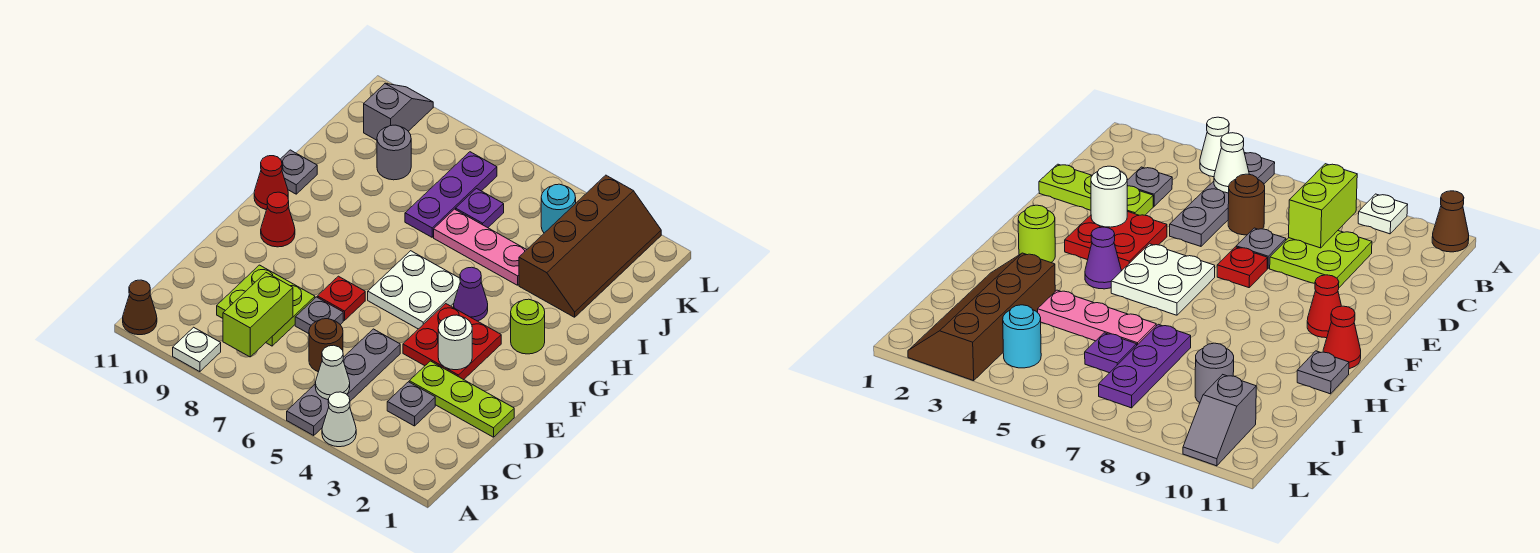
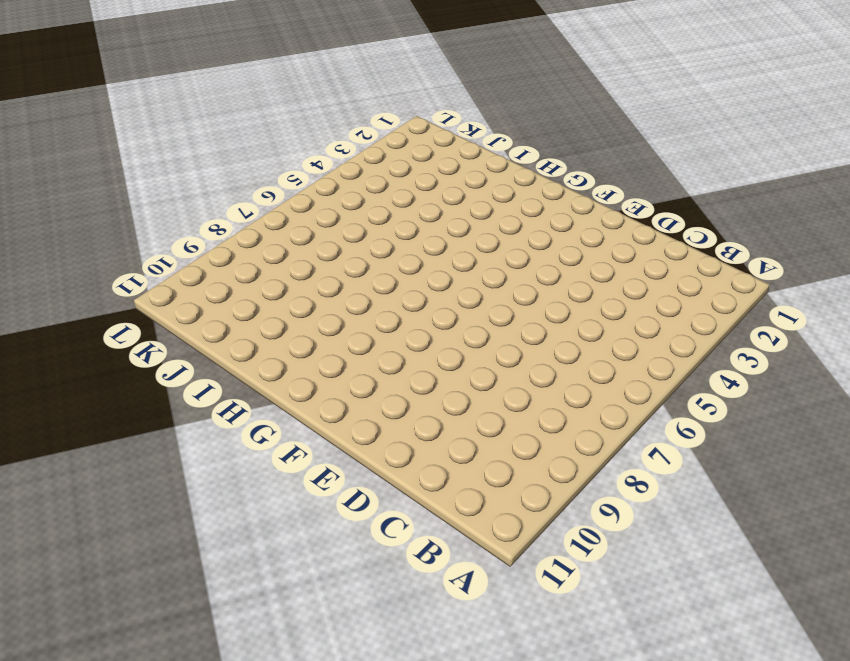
none -> white 1x1 cone [322,392,356,447]
none -> grey 1x4 plate [287,329,400,435]
none -> white 1x1 plate [173,327,221,372]

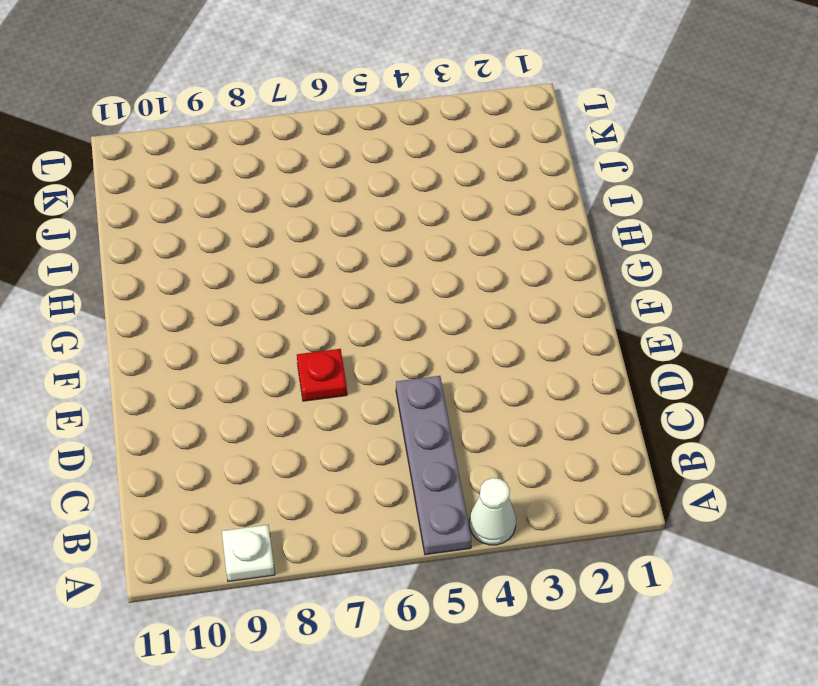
none -> brown 1x1 cone [123,280,157,335]
none -> grey 1x1 plate [387,382,435,426]
none -> brown 1x1 round brick [309,319,343,372]

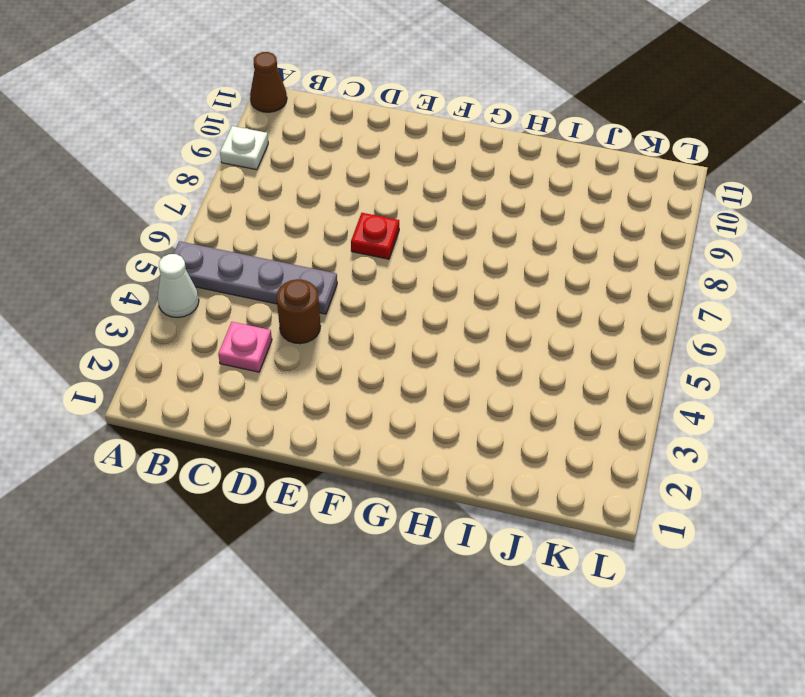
pink 1x1 plate [218,322,272,372] -> grey 1x1 plate [387,382,435,426]
brown 1x1 round brick [276,279,321,344] -> brown 1x1 round brick moved to [309,319,343,372]
none -> lime 2x2 plate [217,265,315,346]
none -> lime 1x3 plate [409,361,514,437]
none -> grey 1x1 plate [295,297,343,334]

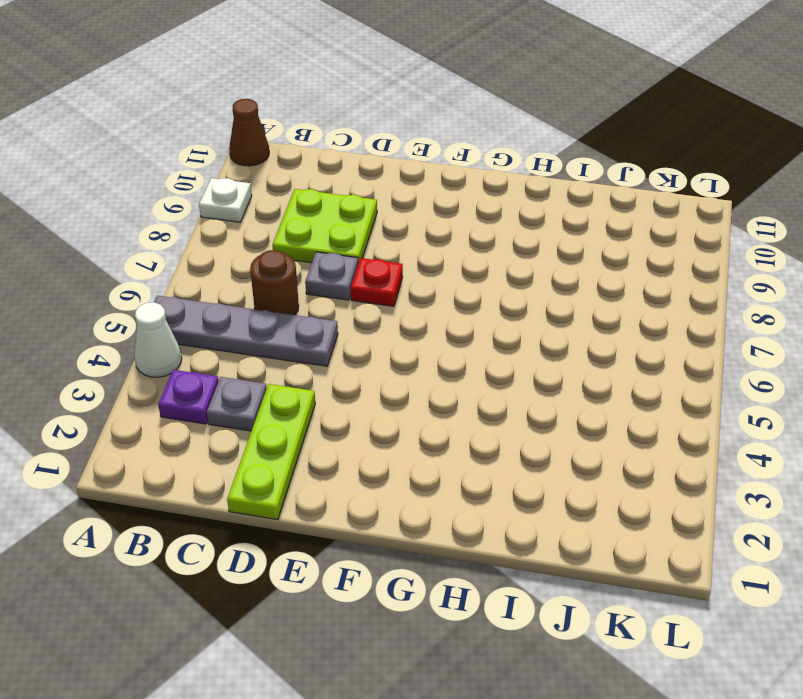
purple 1x1 plate [158,370,219,424] -> purple 1x1 plate moved to [456,189,504,228]
none -> red 2x2 plate [403,304,501,380]
none -> white 2x2 plate [368,251,460,329]
none -> red 1x1 cone [261,192,295,247]

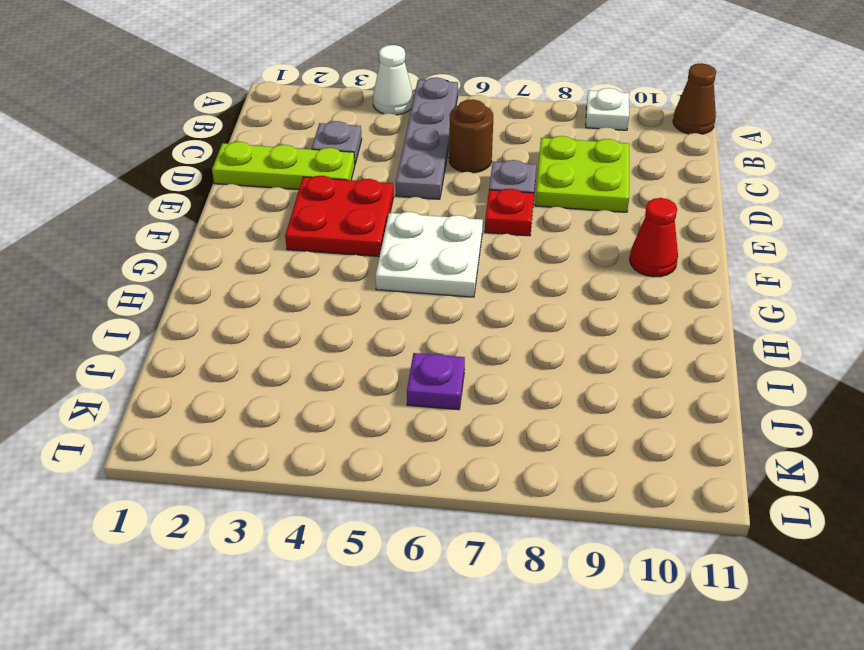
none -> lime 1x1 round brick [511,299,545,354]
none -> purple 1x1 cone [454,267,488,321]
none -> red 1x1 cone [254,156,288,210]

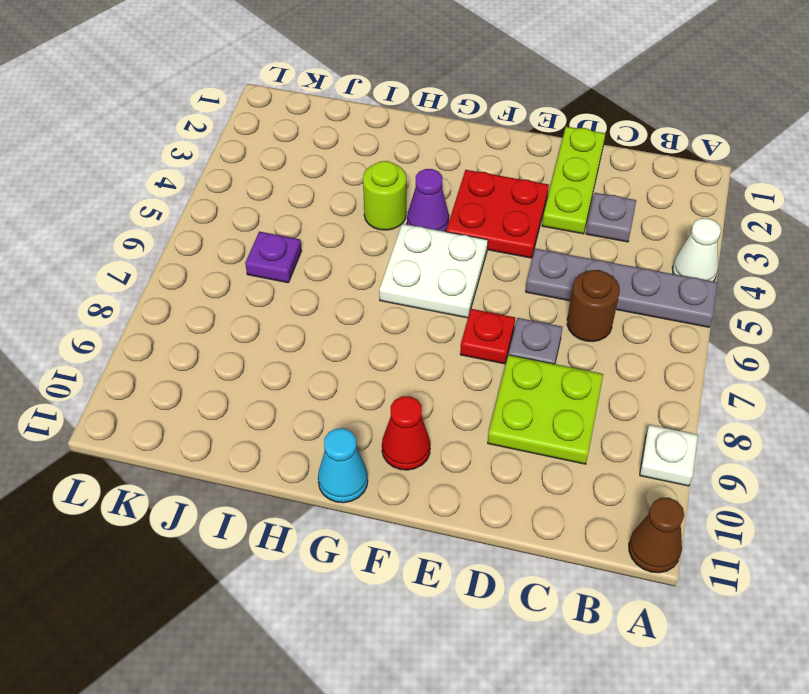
cyan 1x1 cone [318,428,368,503] -> red 1x1 cone [254,156,288,210]
lime 1x1 round brick [363,161,406,230] -> lime 1x1 round brick moved to [511,299,545,354]
none -> grey 1x1 plate [280,150,317,194]
none -> brown 2x4 slope [519,175,661,317]
none -> pink 1x3 plate [434,209,526,285]

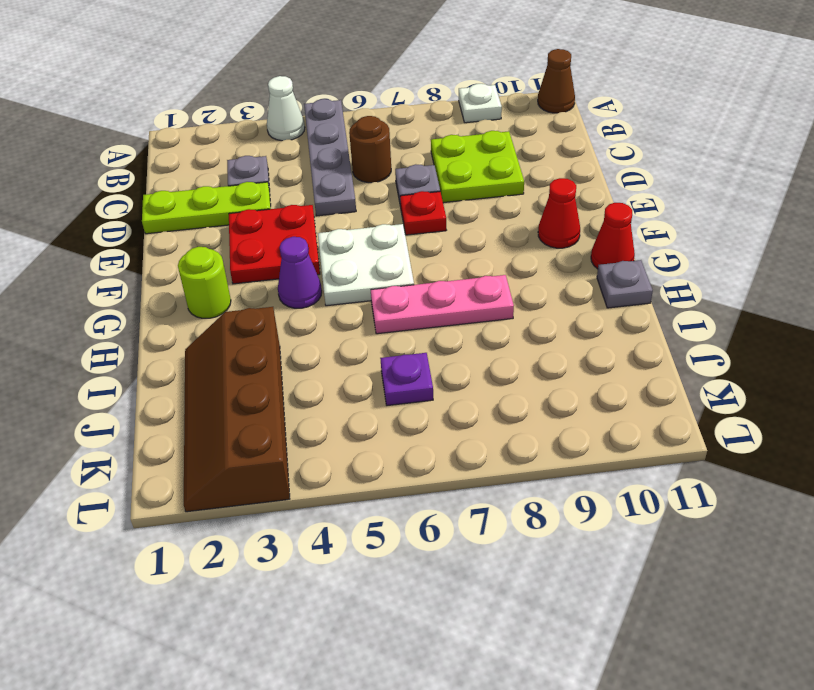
pink 1x3 plate [371,275,514,334] -> pink 1x3 plate moved to [434,209,526,285]
none -> purple 1x3 plate [405,152,497,237]
none -> grey 1x1 round brick [377,125,411,180]
none -> cyan 1x1 round brick [541,184,576,233]

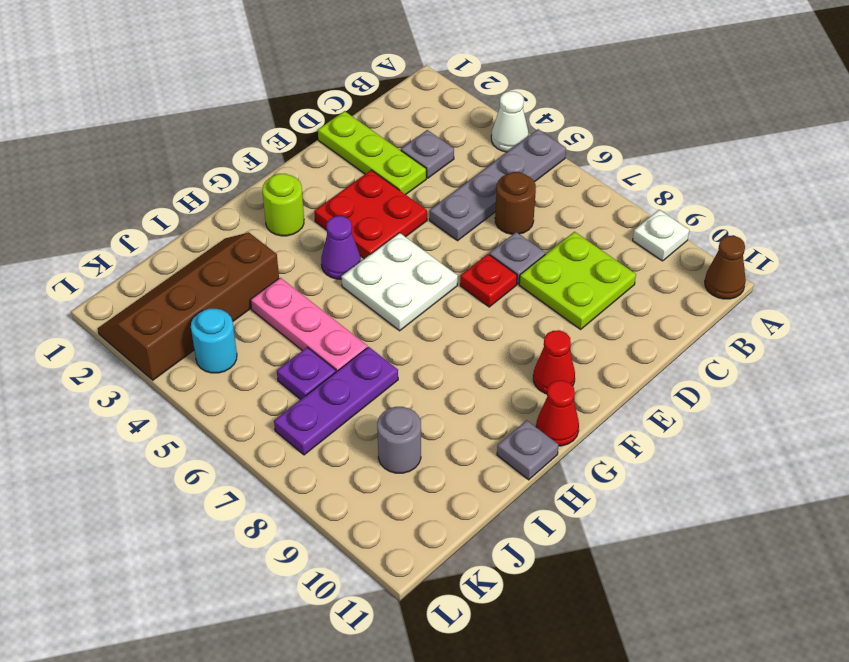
none -> grey 1x2 slope [364,84,433,140]
none -> white 1x1 cone [315,345,350,400]
none -> lime 1x2 brick [223,273,293,357]

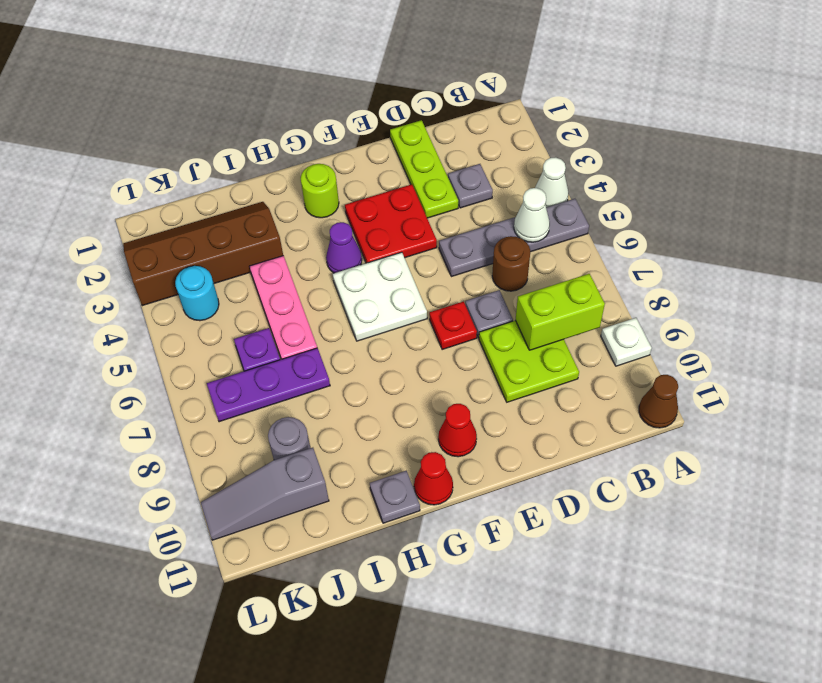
grey 1x3 slope [201,448,329,540] -> grey 1x2 slope [364,84,433,140]
none -> white 1x1 round brick [438,315,472,370]

